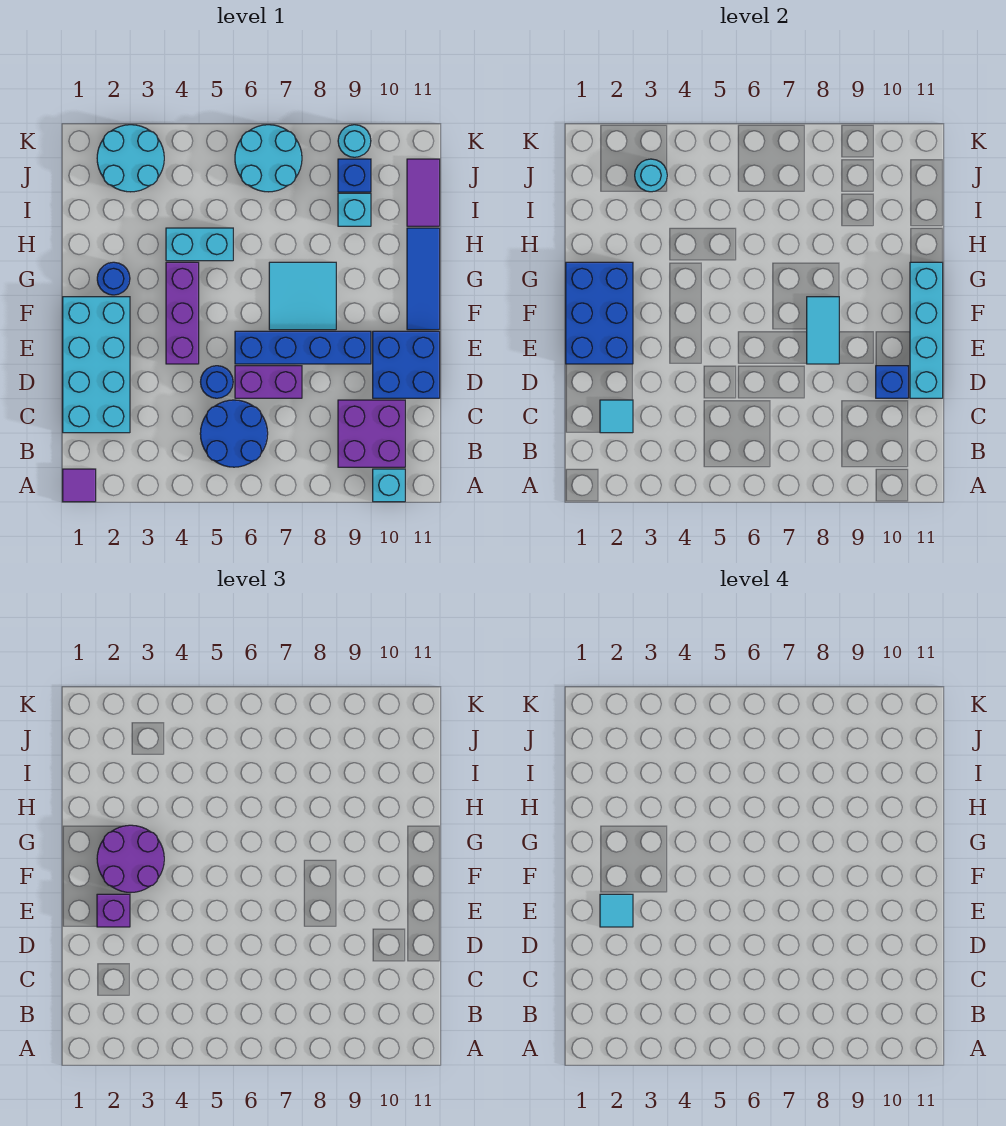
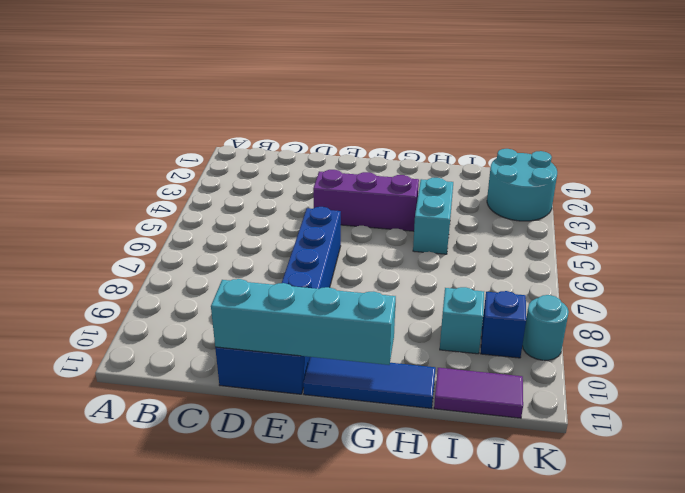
none -> purple 1x1 tile [63,469,96,502]
none -> cyan 1x1 brick [373,469,405,502]
none -> blue 2x2 round brick [200,400,268,467]

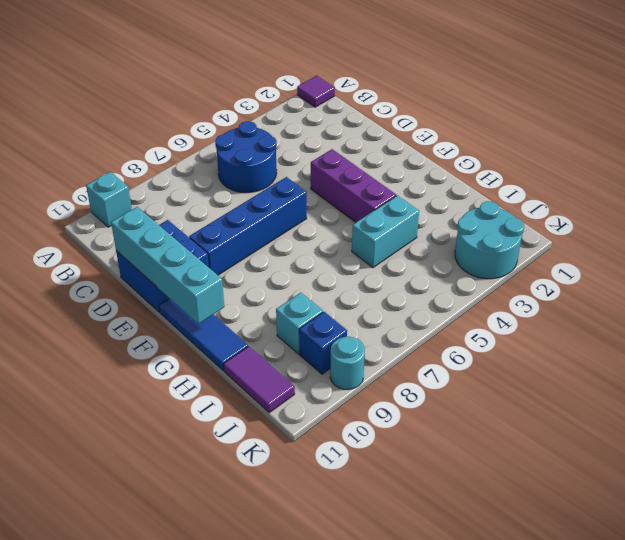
none -> purple 2x2 brick [338,400,405,467]
none -> cyan 2x4 brick [63,297,130,433]
none -> blue 1x1 round brick [201,366,233,398]

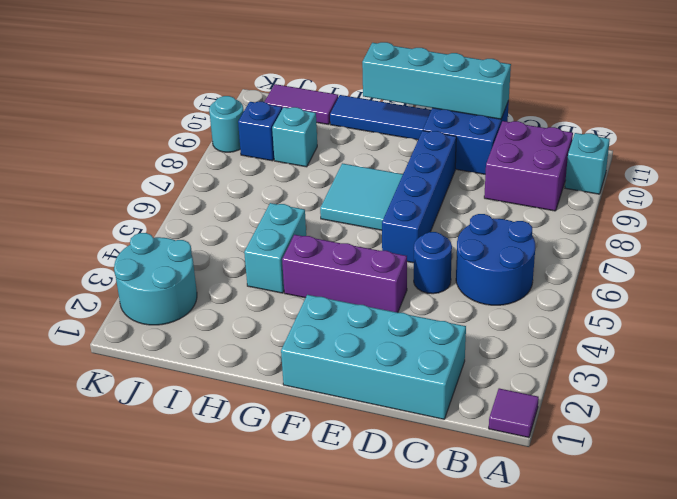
none -> purple 1x2 brick [235,366,302,398]
none -> blue 1x1 round brick [97,262,130,295]
none -> cyan 2x2 round brick [235,125,302,192]

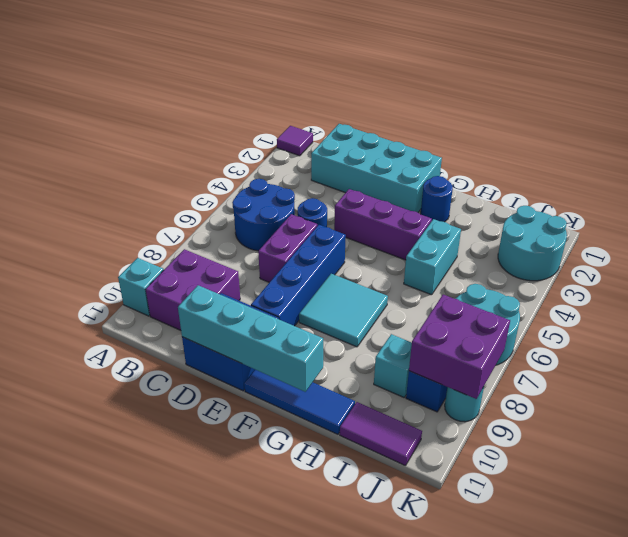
purple 2x2 brick [409,295,510,399] -> none
none -> cyan 1x1 tile [600,400,633,433]
none -> blue 1x1 brick [876,366,908,398]
none -> blue 2x3 brick [566,262,633,364]

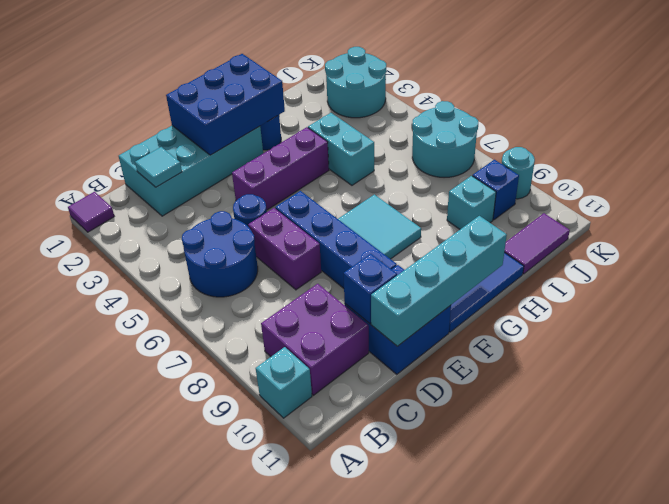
none -> cyan 1x2 tile [807,297,839,364]
none -> cyan 1x1 round brick [635,159,667,192]
none -> purple 1x1 brick [97,894,130,927]

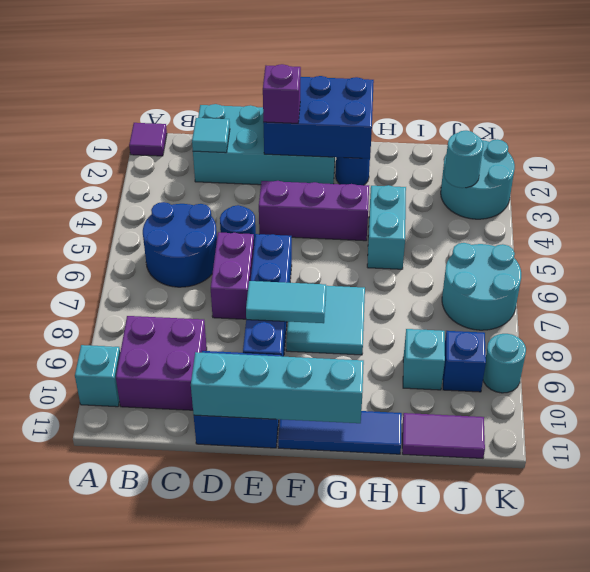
none -> blue 1x1 brick [876,366,908,398]
none -> purple 2x2 round brick [97,825,164,893]
none -> cyan 1x1 tile [600,894,633,927]

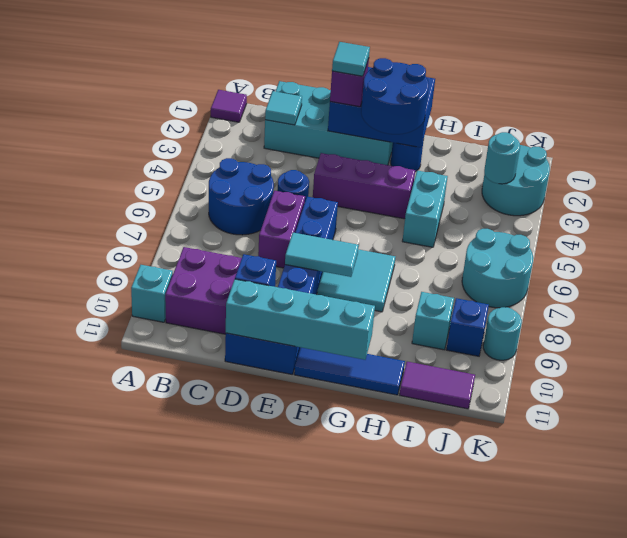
blue 2x2 round brick [361,58,429,134] -> purple 2x2 round brick [97,825,164,893]

